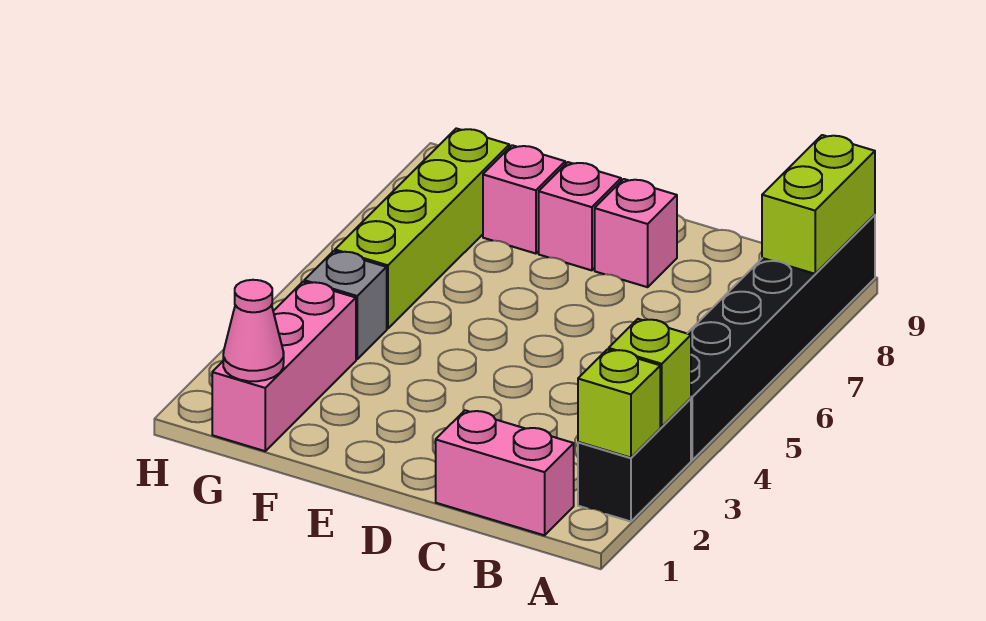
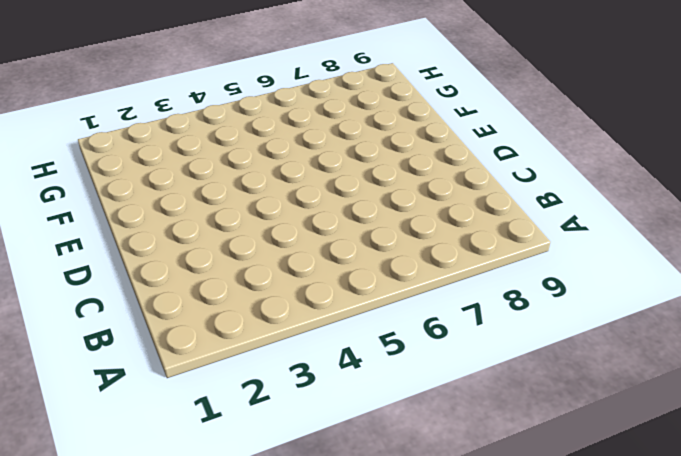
none -> black 1x2 brick [578,398,691,522]
none -> black 1x6 brick [687,215,875,460]
none -> pink 1x2 brick [436,410,574,535]

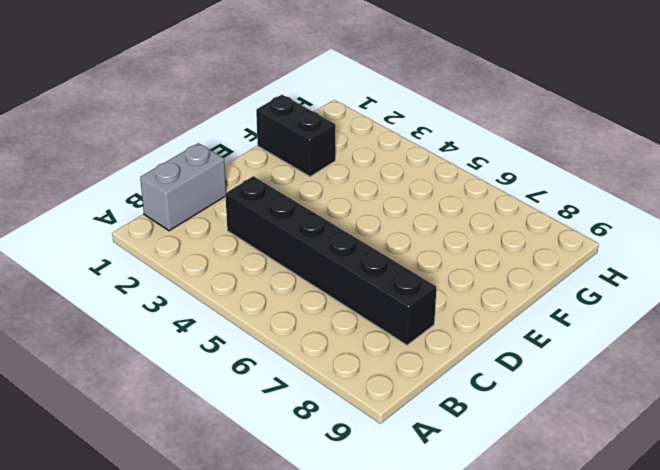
grey 1x2 brick [140,143,226,231] -> pink 1x2 brick [436,410,574,535]
black 1x6 brick [225,176,436,345] -> black 1x6 brick moved to [687,215,875,460]
black 1x2 brick [256,95,335,177] -> black 1x2 brick moved to [578,398,691,522]
none -> pink 1x1 brick [595,179,677,287]
none -> pink 1x1 brick [539,162,621,270]
none -> pink 1x1 brick [483,145,565,254]

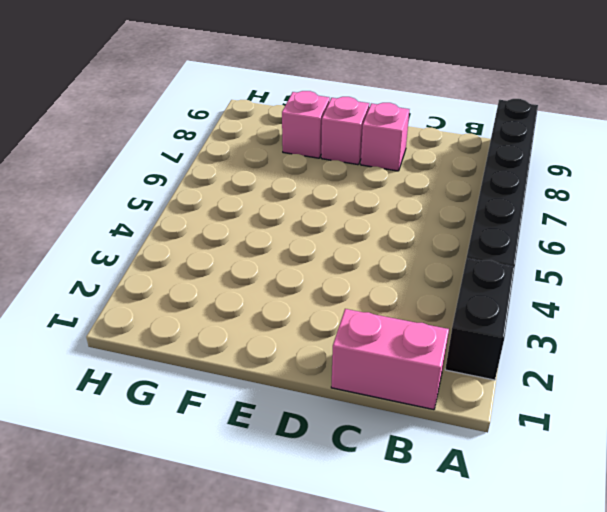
none -> pink 1x3 brick [212,282,356,451]
none -> grey 1x1 brick [304,251,387,359]
none -> lime 1x4 brick [335,128,509,329]

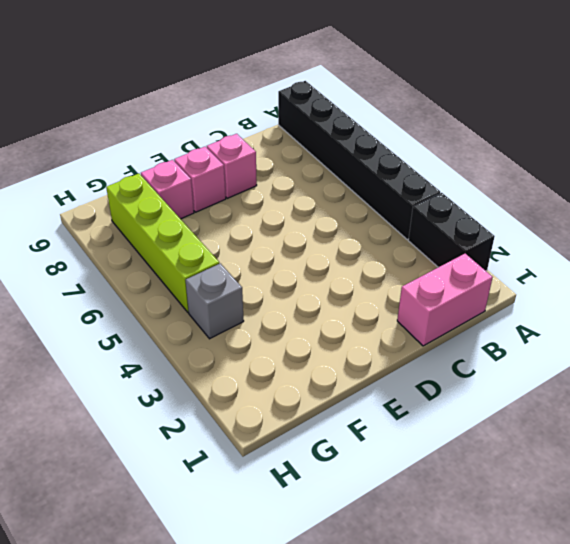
none -> pink 1x3 brick [212,282,356,451]
none -> lime 1x1 brick [578,349,660,458]
none -> lime 1x1 brick [609,319,691,427]

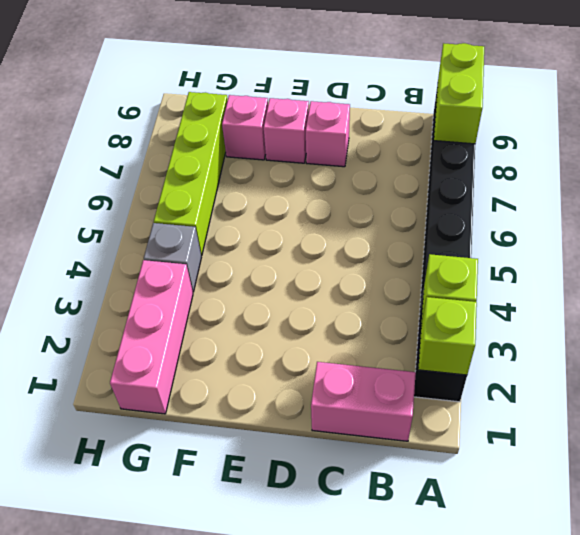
none -> pink 1x1 cone [223,280,284,381]

